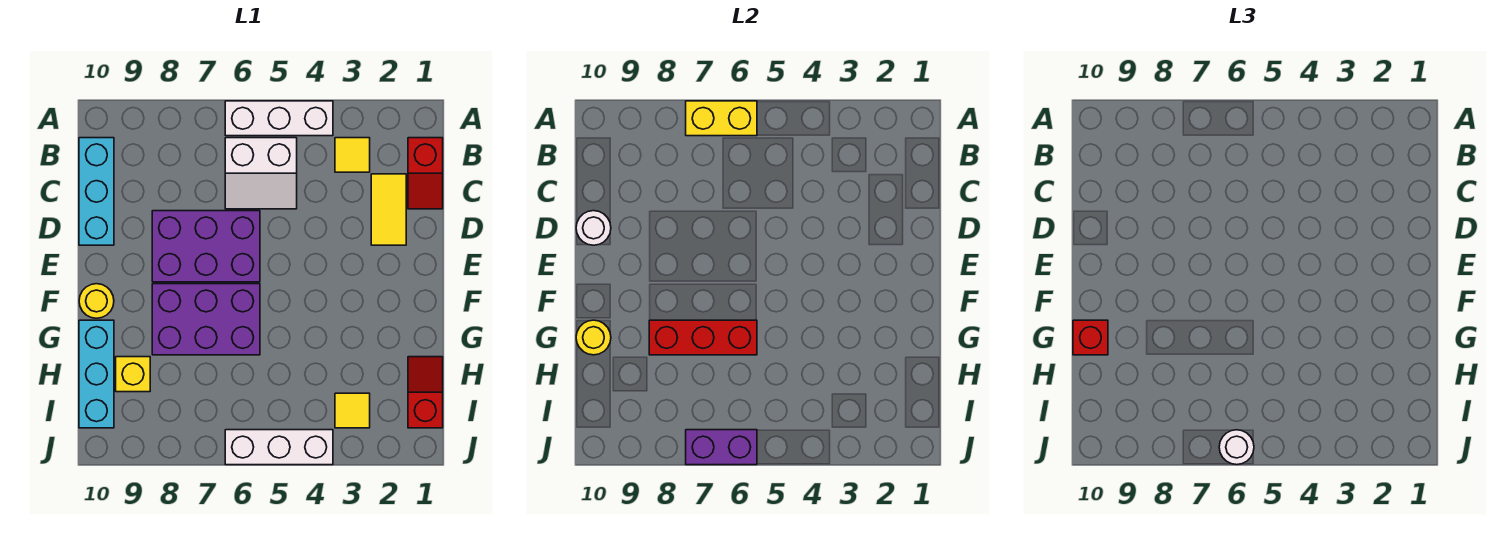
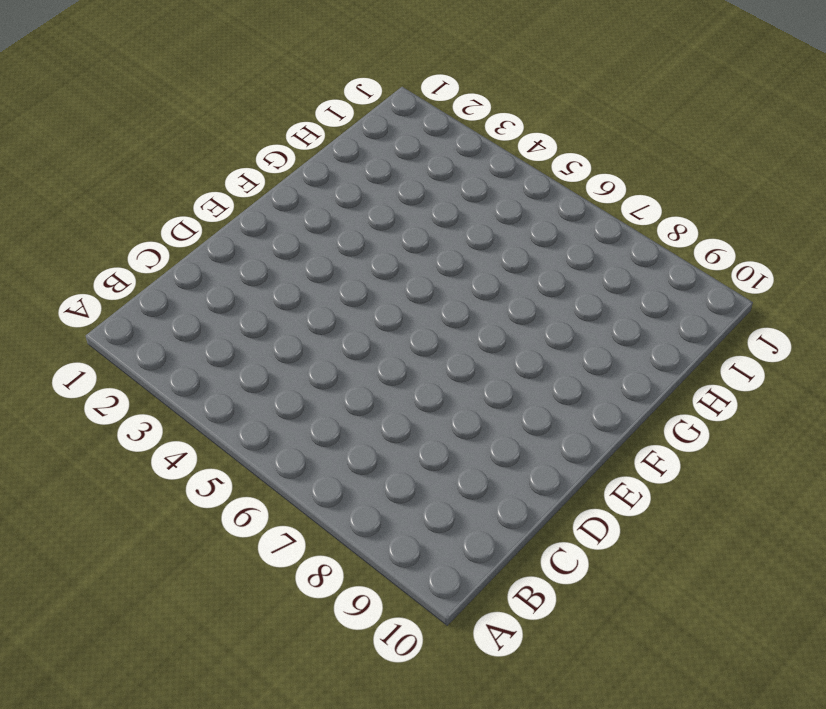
none -> white 1x3 brick [225,101,333,136]
none -> red 1x2 slope [408,138,443,209]
none -> yellow 1x1 tile [335,138,370,172]

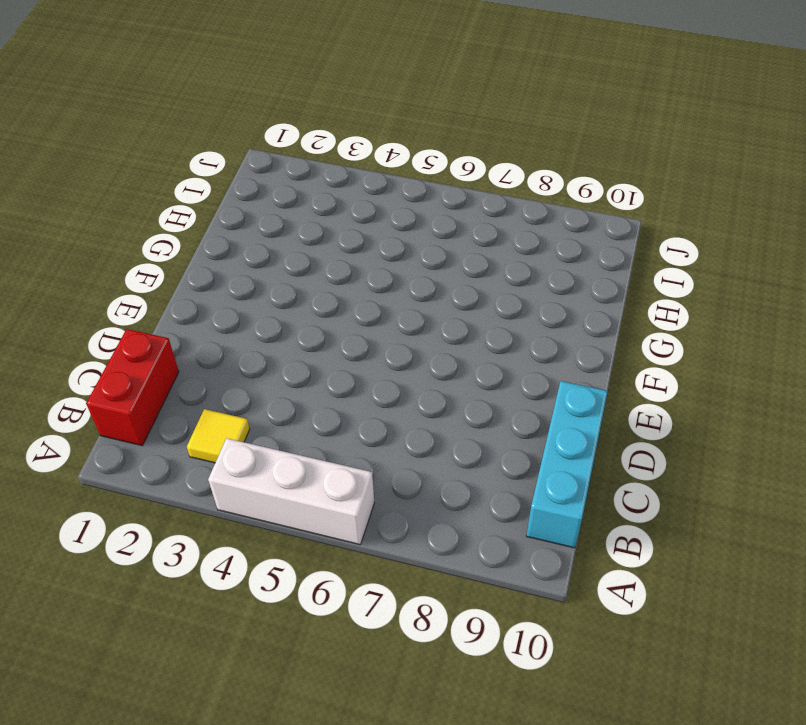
red 1x2 brick [86,329,179,446] -> red 1x2 slope [408,138,443,209]
none -> white 2x2 slope [225,138,297,209]
none -> yellow 1x2 tile [371,174,406,245]
none -> purple 2x3 brick [152,211,260,282]

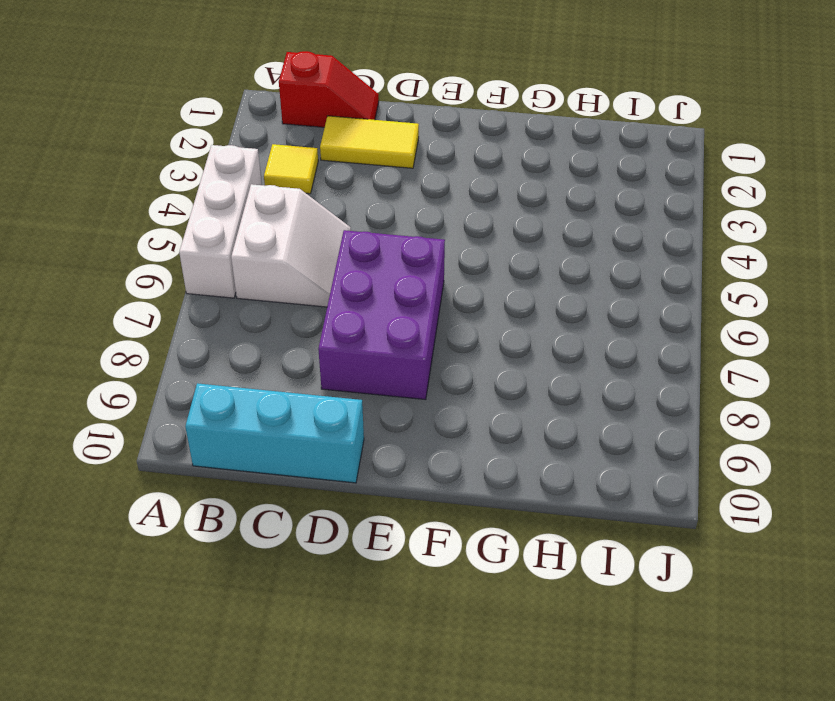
none -> purple 2x3 brick [152,284,260,355]
none -> yellow 1x1 round brick [79,284,114,318]
none -> cyan 1x3 brick [79,320,114,428]

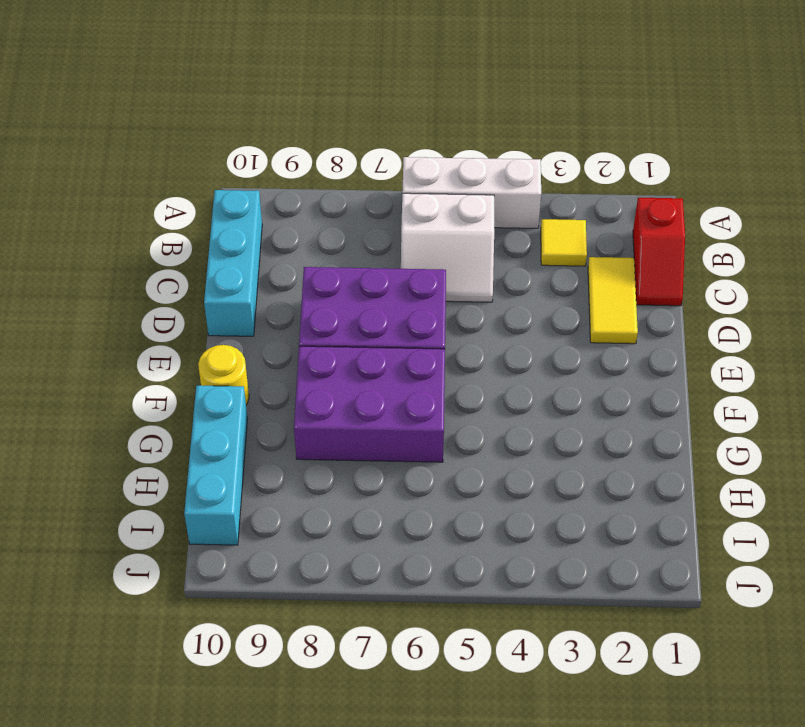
none -> red 1x2 slope [408,357,443,428]
none -> yellow 1x1 brick [116,357,150,392]
none -> yellow 1x1 tile [335,393,370,428]

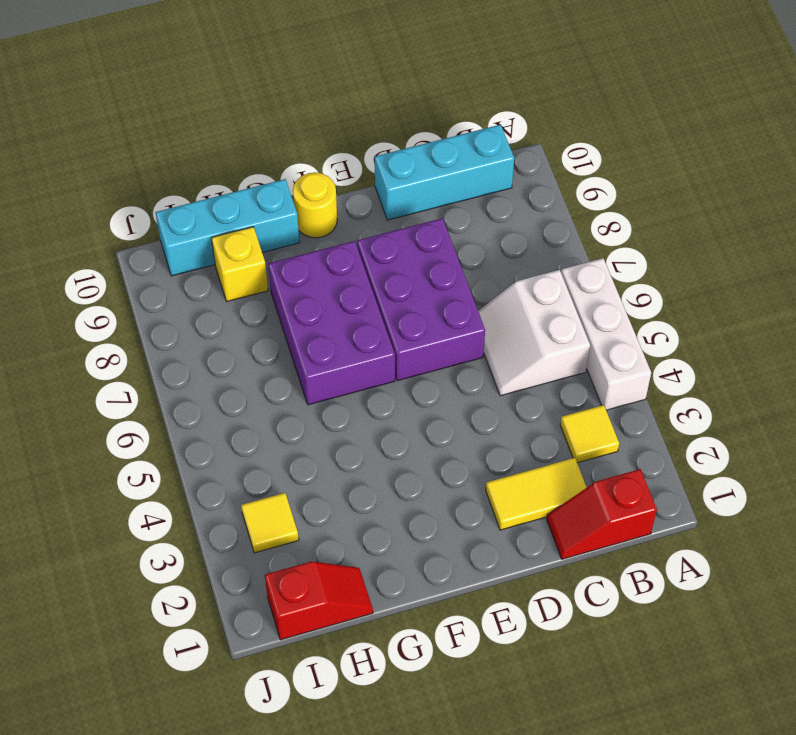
none -> white 1x3 brick [225,430,333,465]
none -> yellow 1x2 brick [686,101,757,136]
none -> white 1x1 round brick [576,211,611,245]

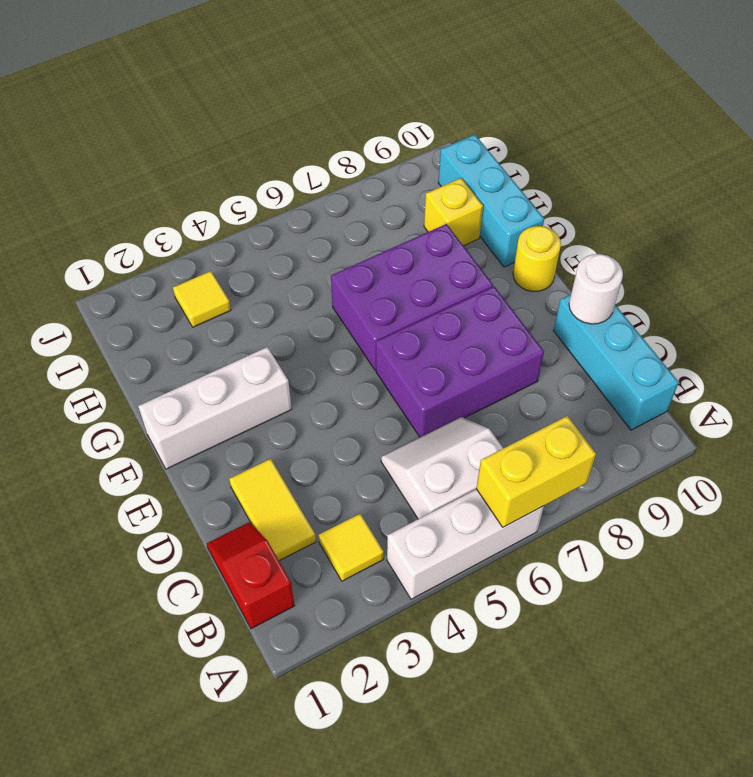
white 1x3 brick [138,347,292,469] -> white 1x3 brick moved to [225,430,333,465]
none -> red 1x2 slope [408,357,443,428]
none -> red 1x3 brick [649,320,757,355]
none -> yellow 1x1 round brick [576,320,611,355]

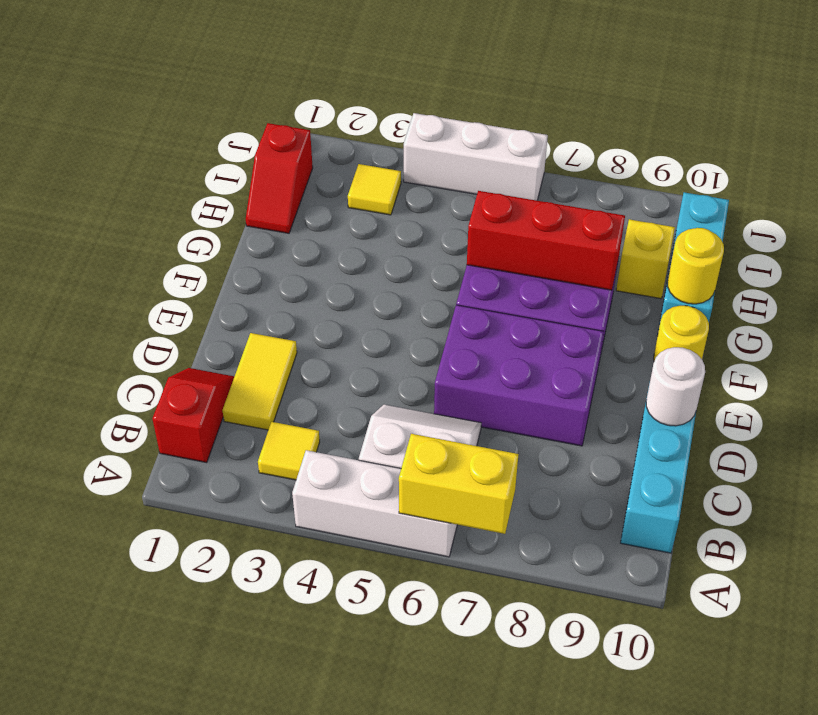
none -> purple 1x2 brick [686,430,757,465]
none -> red 1x1 brick [1073,320,1108,355]
none -> white 1x1 round brick [1219,430,1254,465]

